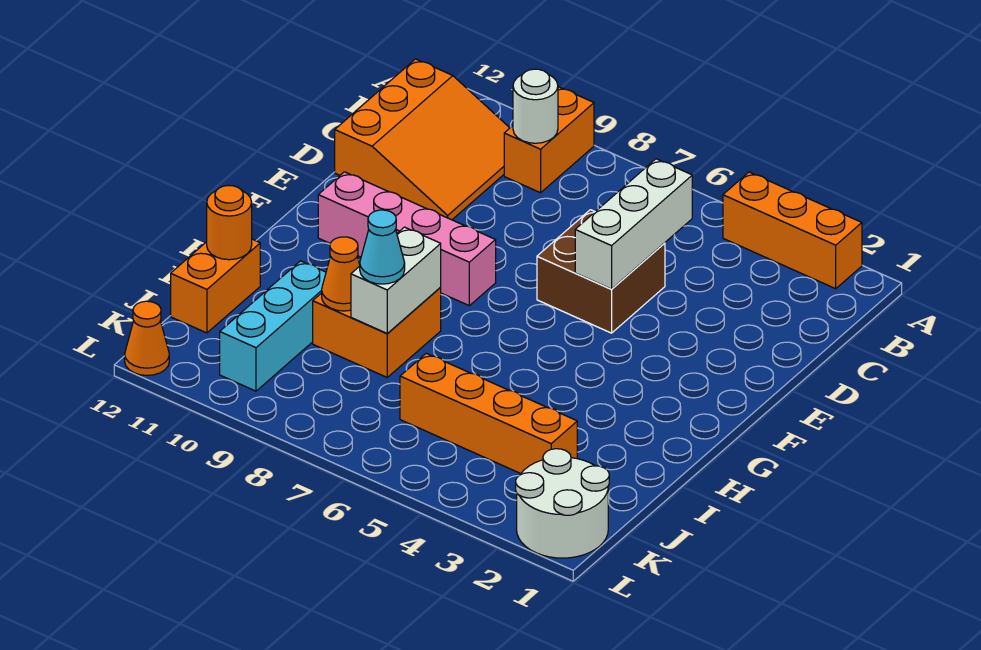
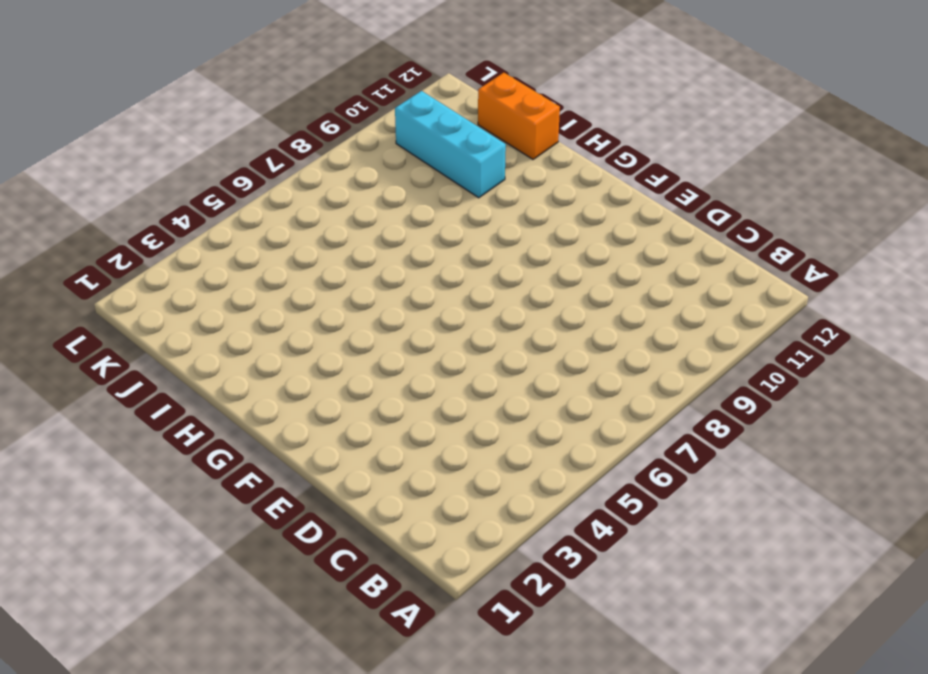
none -> orange 1x3 brick [723,172,862,289]
none -> orange 1x2 brick [504,87,594,193]
none -> orange 3x3 slope [335,59,509,220]

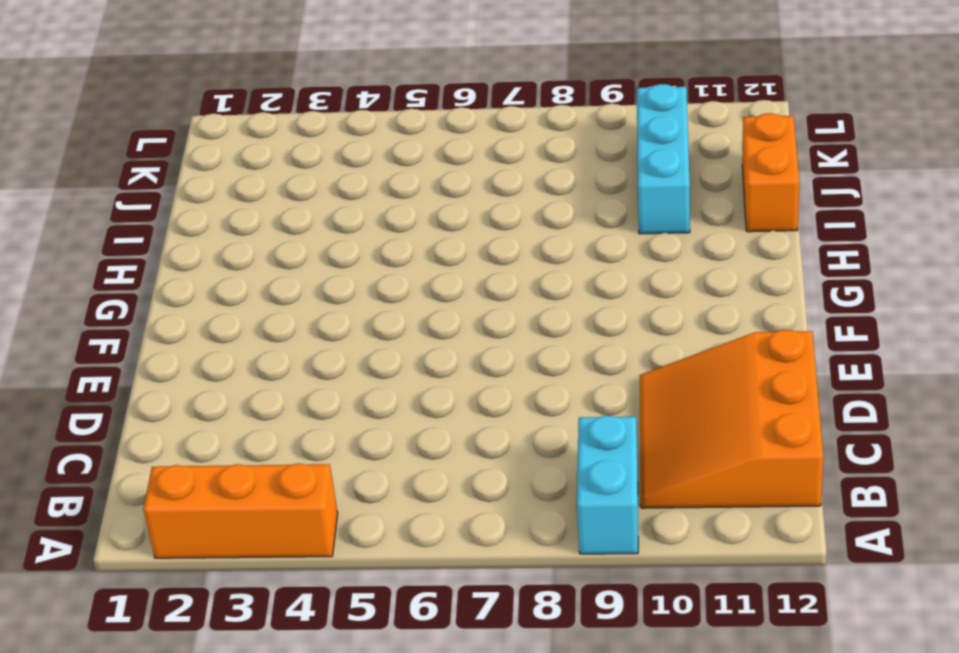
cyan 1x2 brick [577,415,638,554] -> orange 1x2 brick [504,87,594,193]
none -> brown 2x2 brick [537,210,665,333]
none -> pink 1x4 brick [318,172,496,306]
none -> orange 2x2 brick [313,259,441,377]

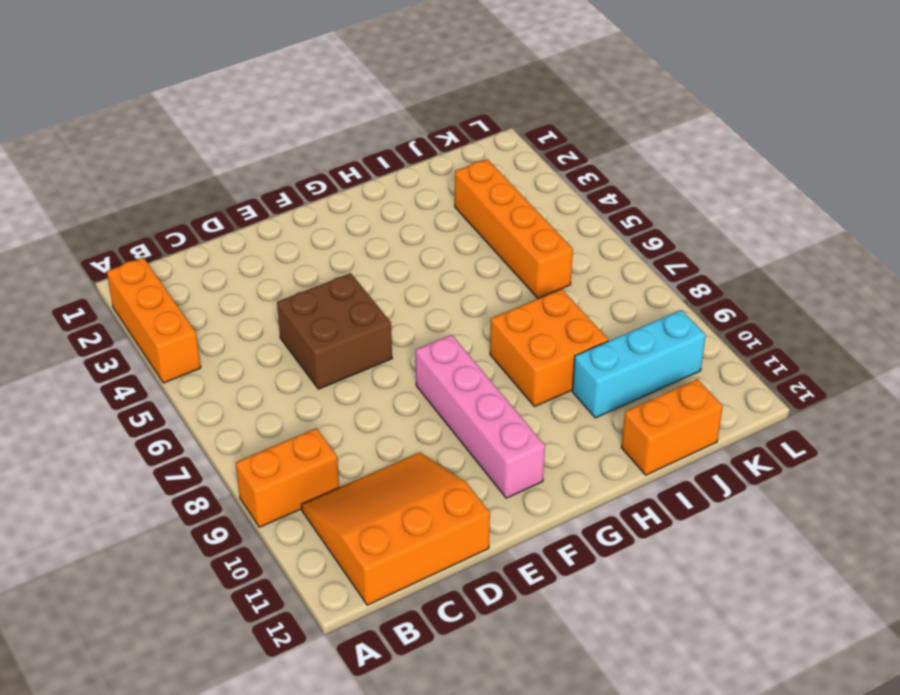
none -> white 2x2 round brick [516,449,609,558]
none -> orange 1x1 cone [125,301,169,375]
none -> white 1x1 round brick [513,69,558,143]

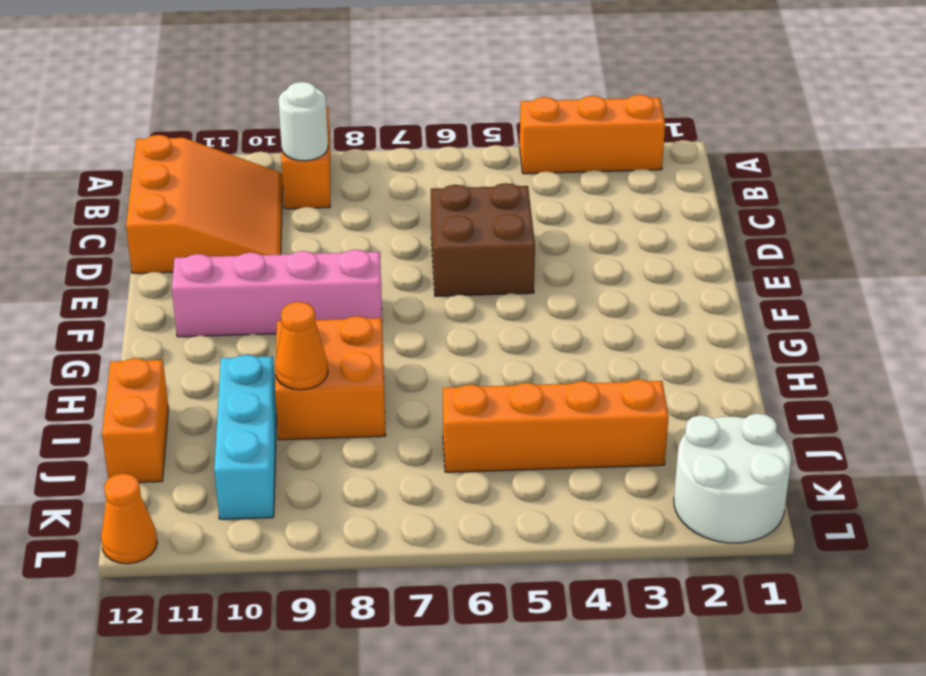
none -> white 1x3 brick [575,159,692,289]
none -> white 1x2 brick [351,227,441,334]
none -> orange 1x1 round brick [207,186,252,260]

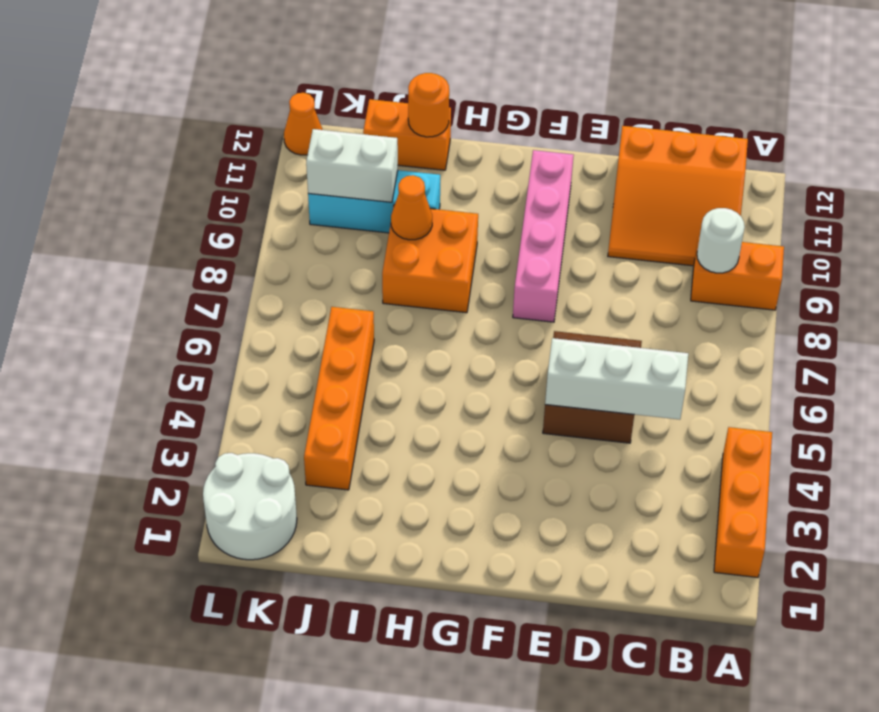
white 1x2 brick [306,129,398,202] -> white 1x2 brick moved to [351,227,441,334]
none -> cyan 1x1 cone [360,210,405,284]

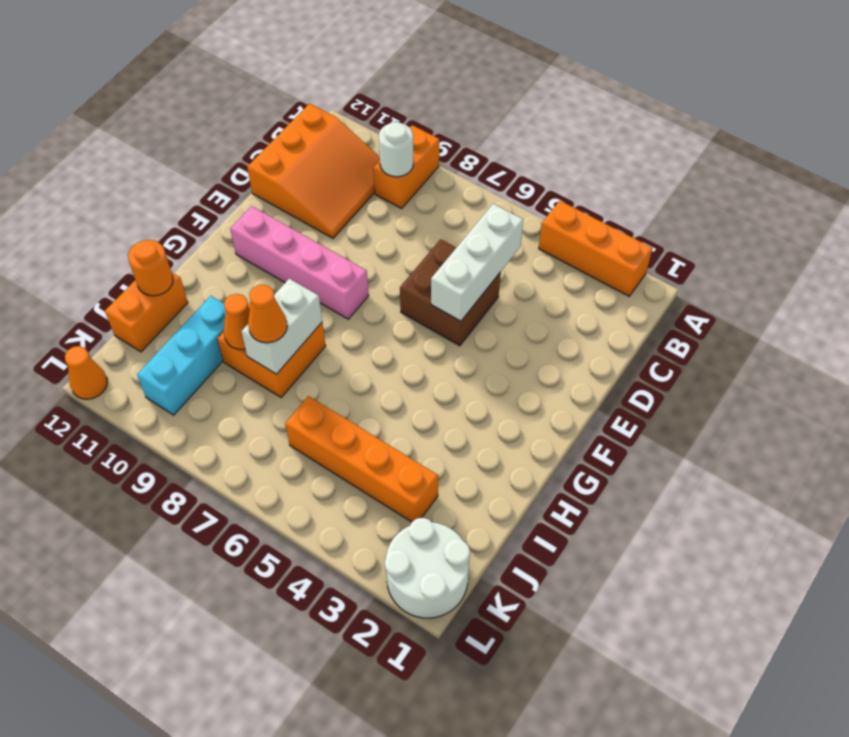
orange 1x1 cone [248,284,287,343] -> cyan 1x1 cone [360,210,405,284]

